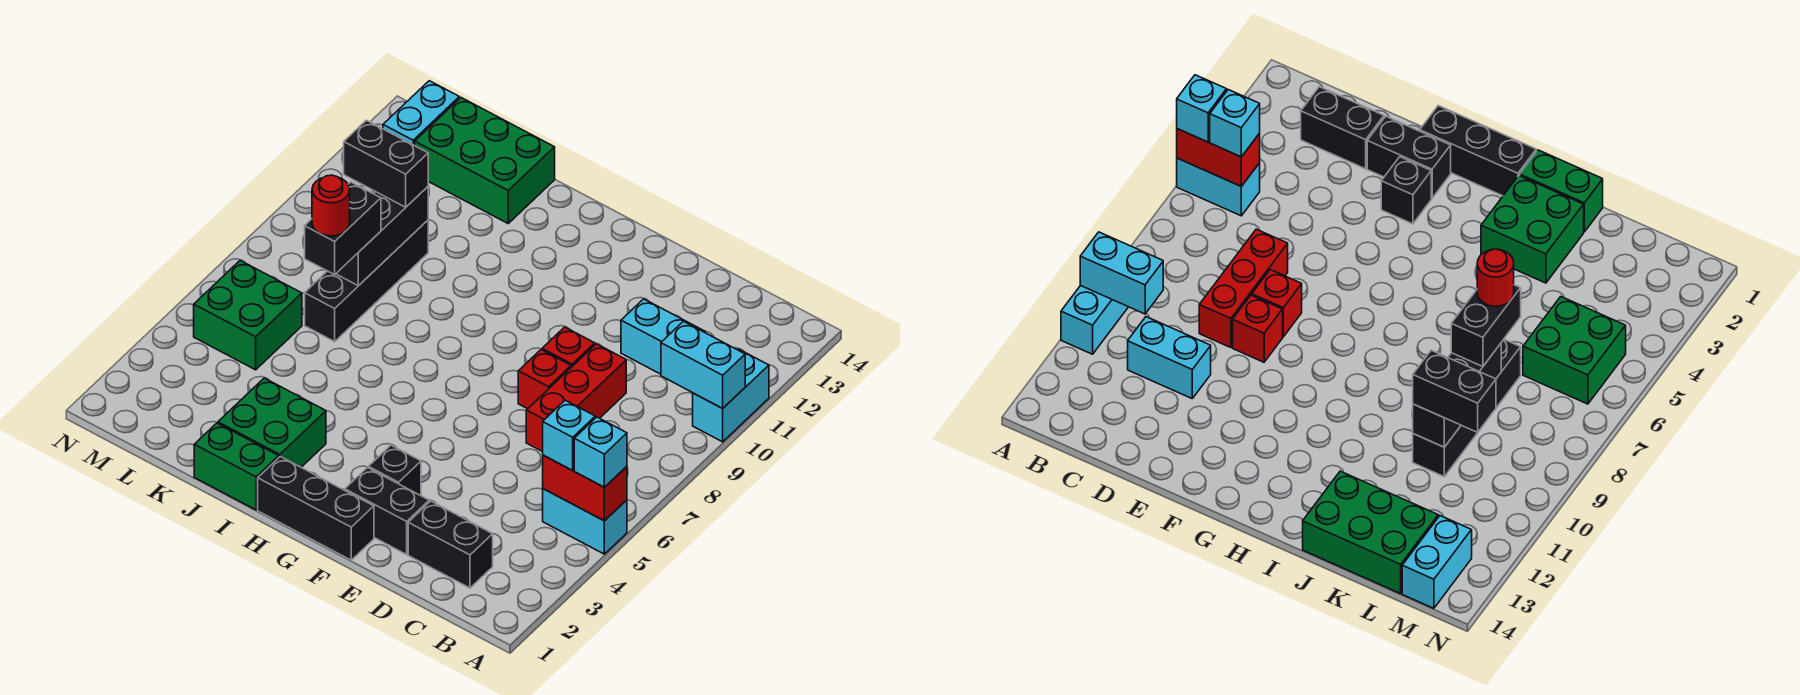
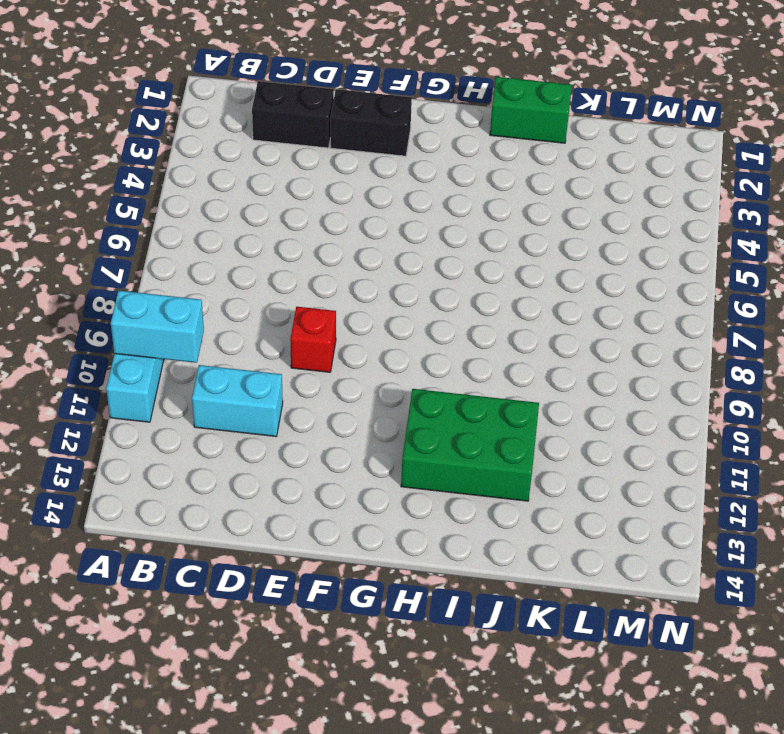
green 2x3 brick [401,389,539,501] -> green 2x3 brick moved to [415,98,555,223]
none -> cyan 1x2 brick [543,489,627,554]
none -> red 1x3 brick [526,344,626,452]
none -> red 1x1 brick [518,350,571,409]

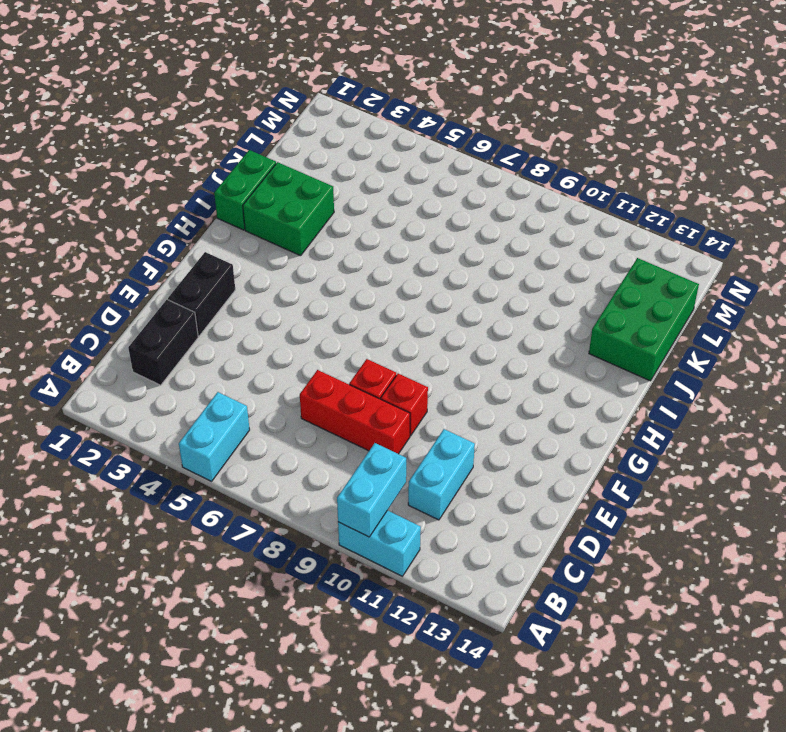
none -> black 1x3 brick [258,457,374,560]
none -> black 1x1 brick [368,445,421,495]
none -> black 1x4 brick [305,220,428,342]

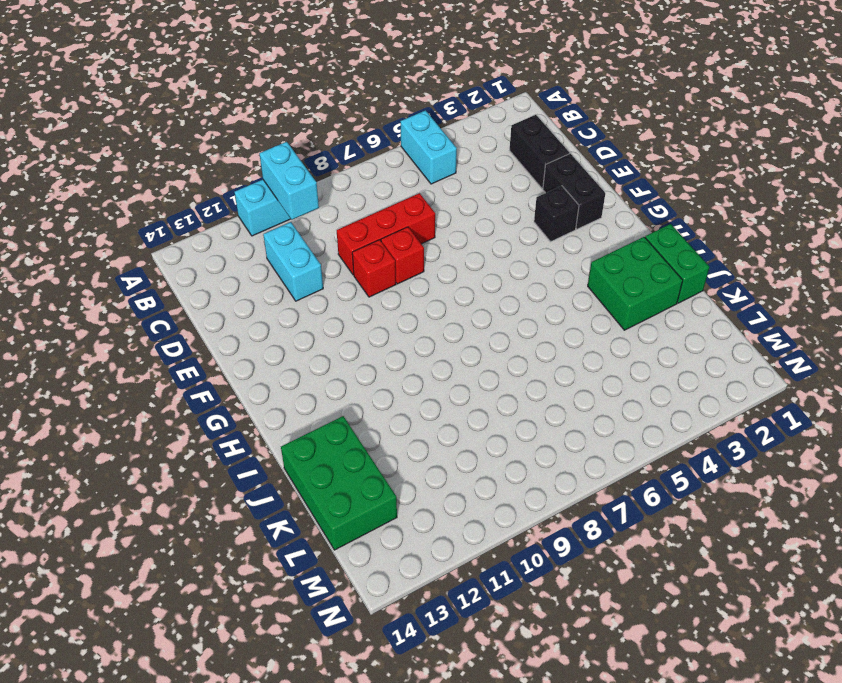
none -> black 1x3 brick [258,457,374,560]
none -> black 1x4 brick [305,220,428,342]
none -> green 2x2 brick [194,261,302,370]

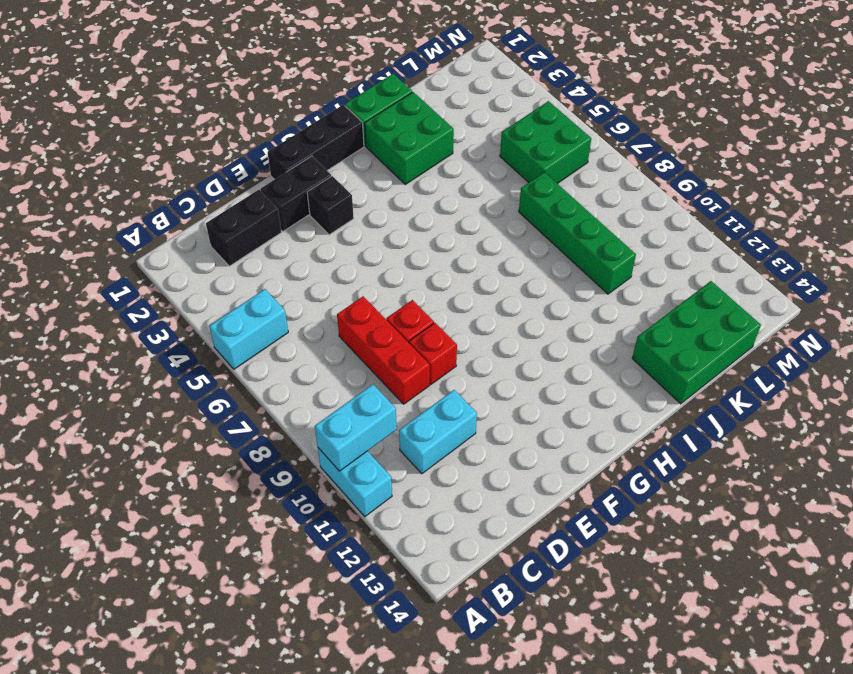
green 1x4 brick [519,172,636,294] -> black 1x4 brick [305,220,428,342]
none -> cyan 1x2 brick [383,81,459,146]
none -> red 1x2 brick [543,455,627,521]
none -> black 1x3 brick [336,187,428,286]

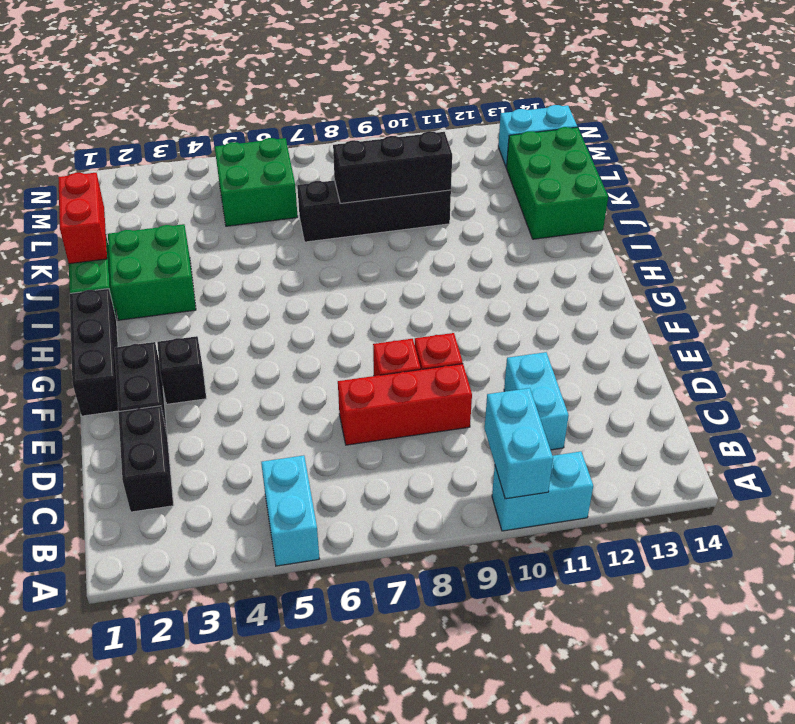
red 1x2 brick [58,173,107,264] -> red 1x2 brick moved to [543,455,627,521]
none -> cyan 1x1 brick [574,417,627,487]
none -> cyan 1x1 brick [543,400,595,470]
none -> black 1x2 brick [305,182,381,275]

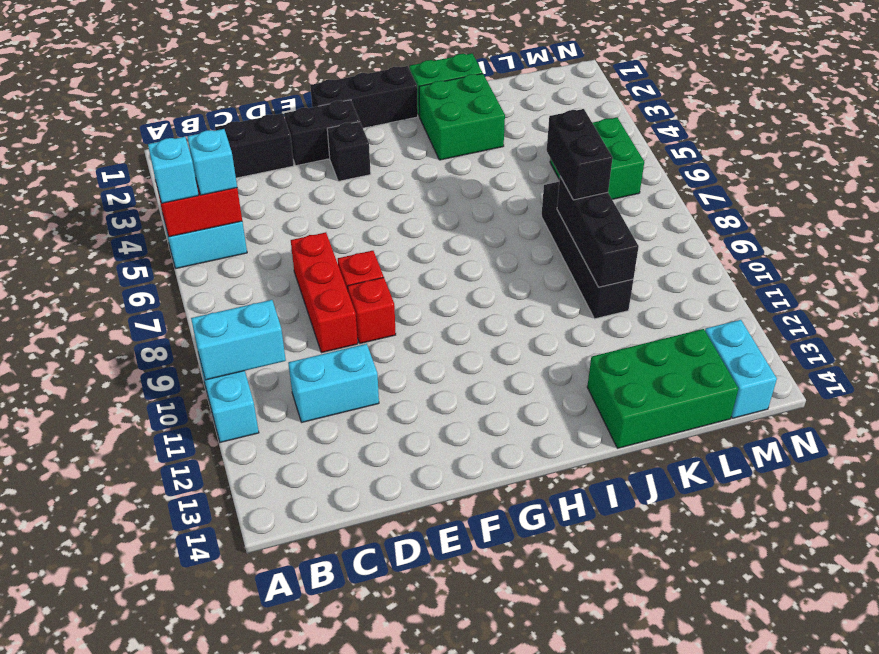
none -> black 1x2 brick [344,120,428,207]
none -> red 1x1 round brick [312,175,350,236]

